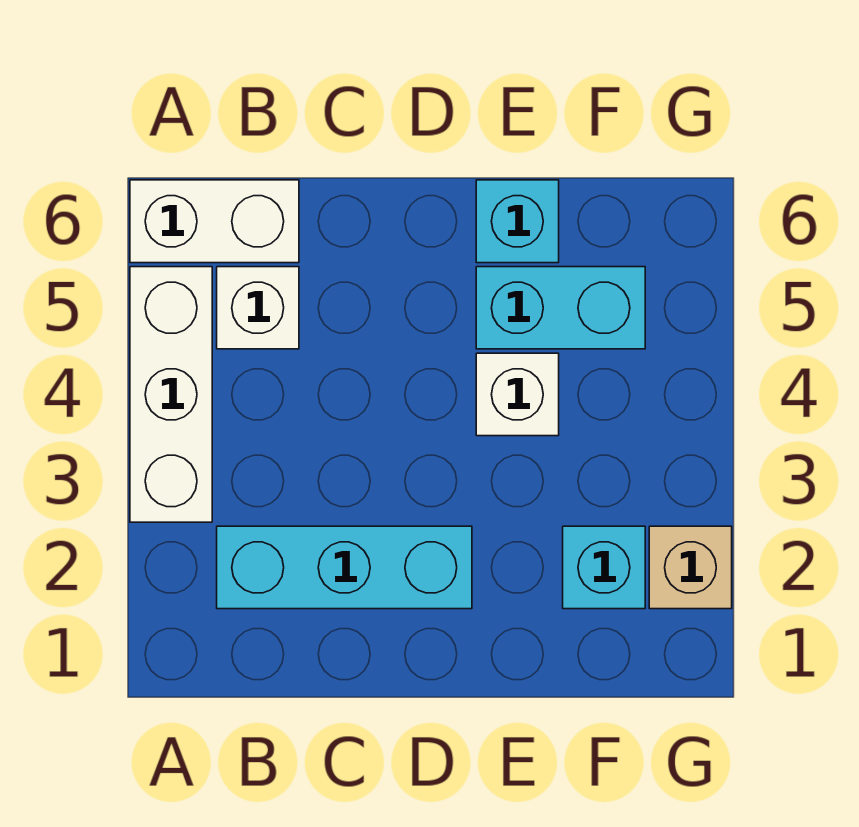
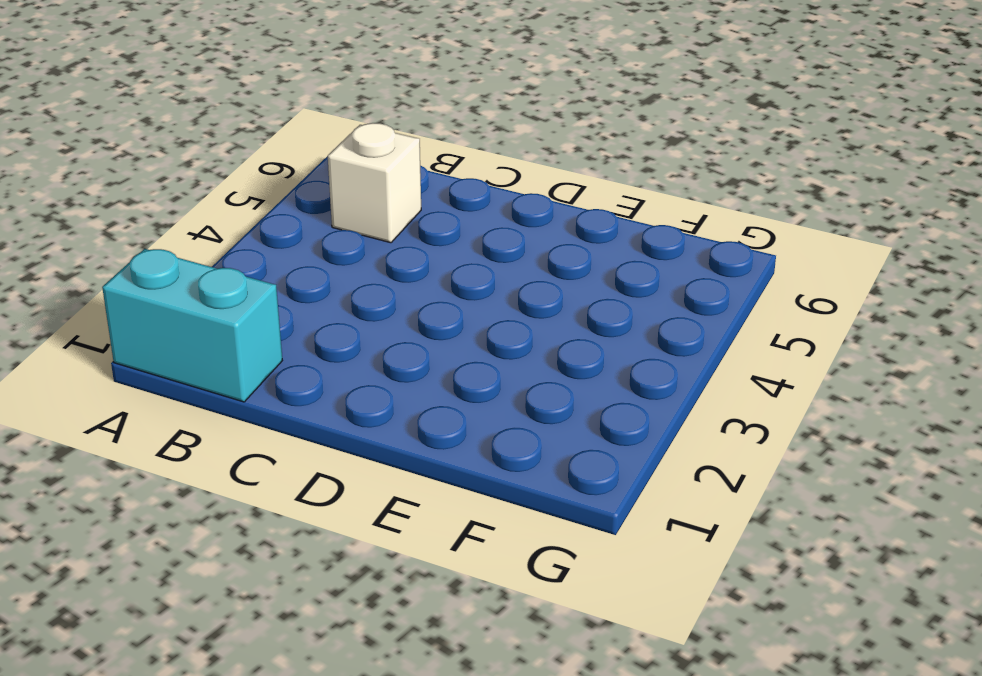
cyan 1x2 brick [102,249,282,402] -> cyan 1x2 brick moved to [476,267,645,349]
none -> white 1x3 brick [130,267,212,522]
none -> white 1x2 brick [130,180,299,263]

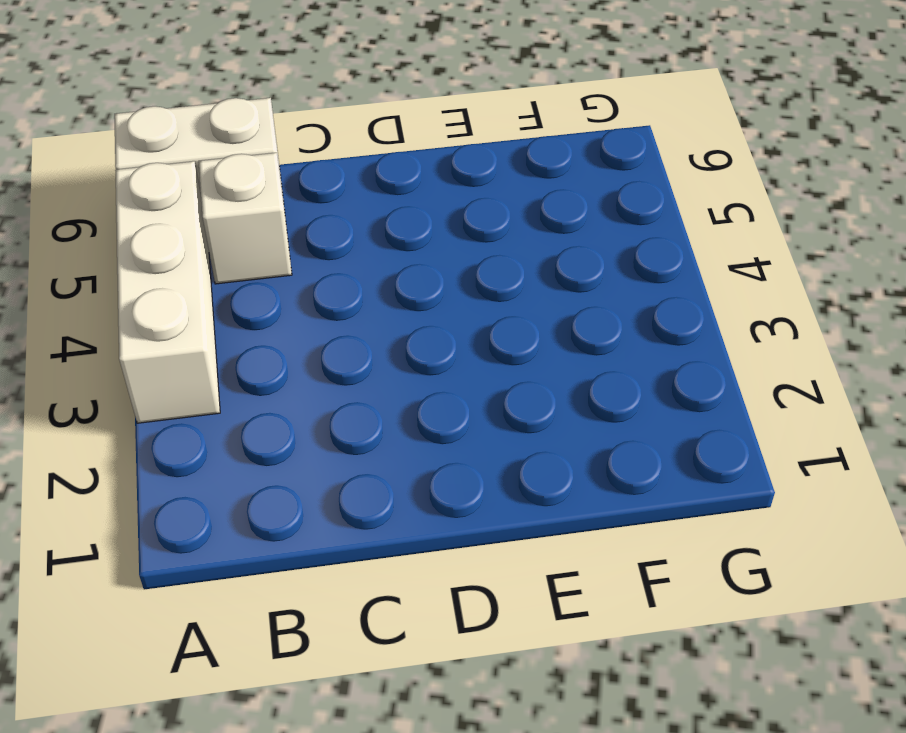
none -> cyan 1x3 brick [217,526,472,609]
none -> white 1x1 brick [476,353,559,436]

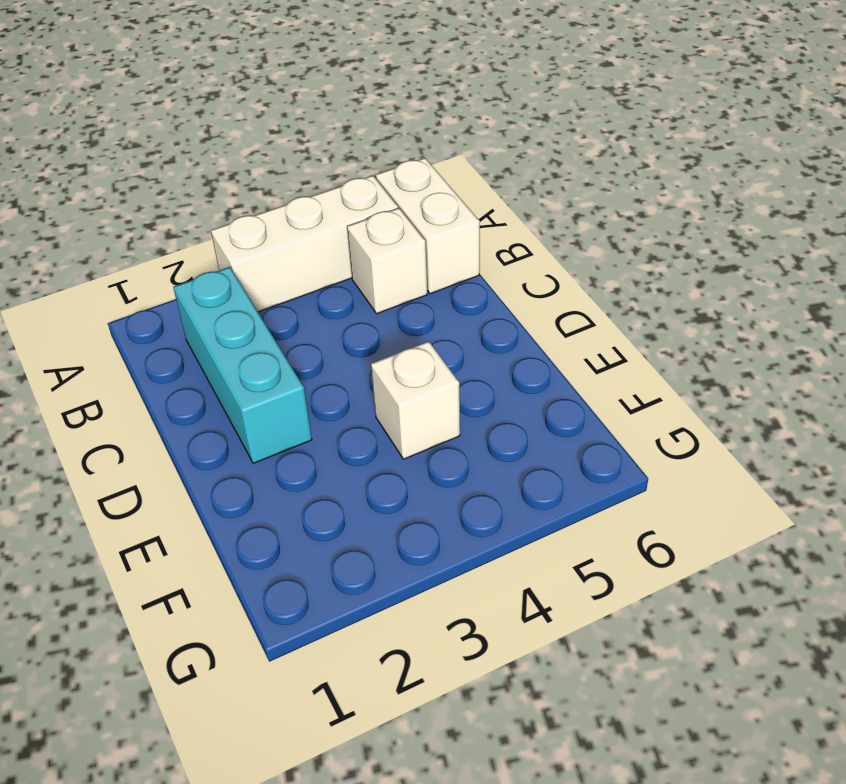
none -> cyan 1x2 brick [476,267,645,349]
none -> cyan 1x1 brick [476,180,559,263]

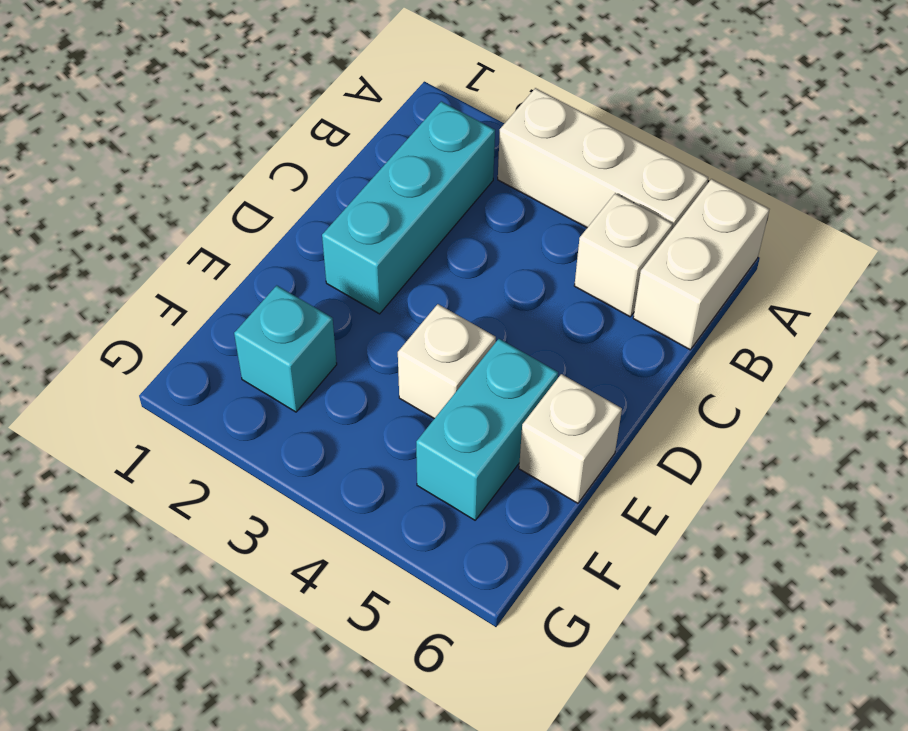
white 1x1 brick [519,374,622,503] -> cyan 1x1 brick [476,180,559,263]
none -> tan 1x1 brick [649,526,732,609]

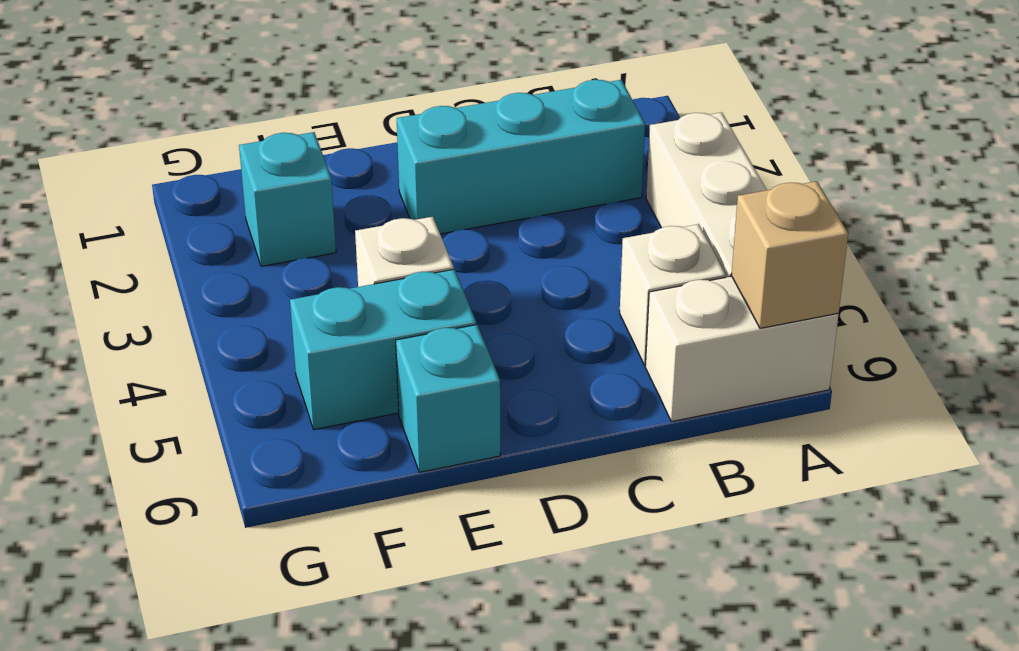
tan 1x1 brick [731,181,848,328] -> tan 1x1 brick moved to [649,526,732,609]

